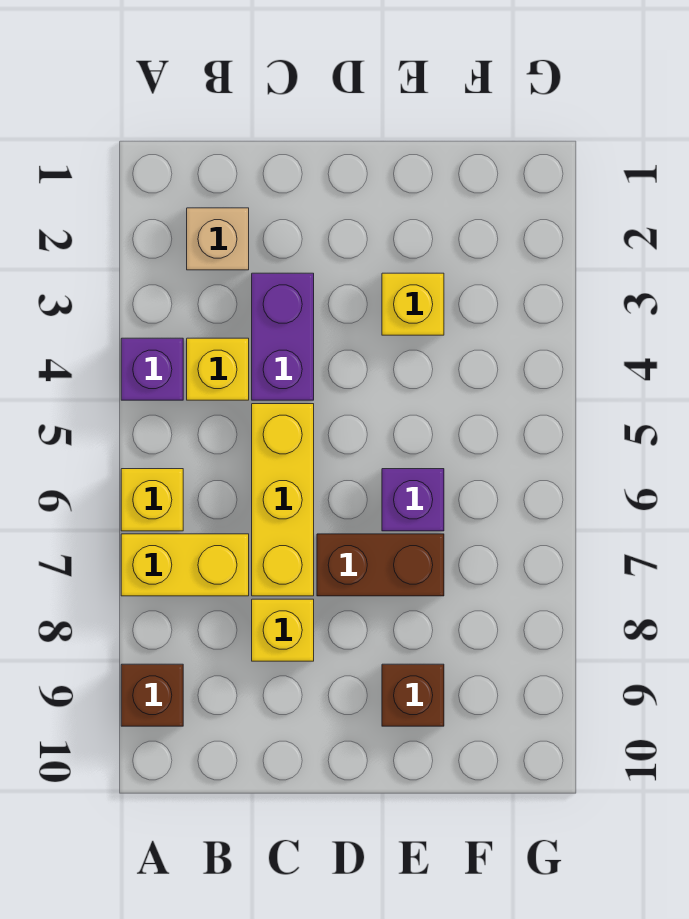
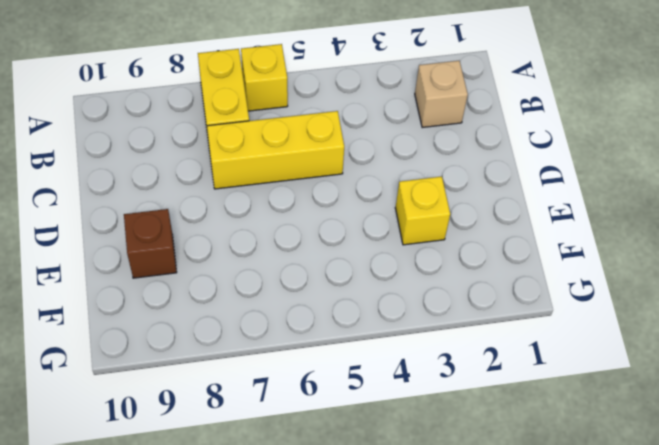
none -> purple 1x1 brick [121,338,183,400]
none -> brown 1x1 brick [121,664,183,726]
none -> yellow 1x1 brick [187,338,249,400]

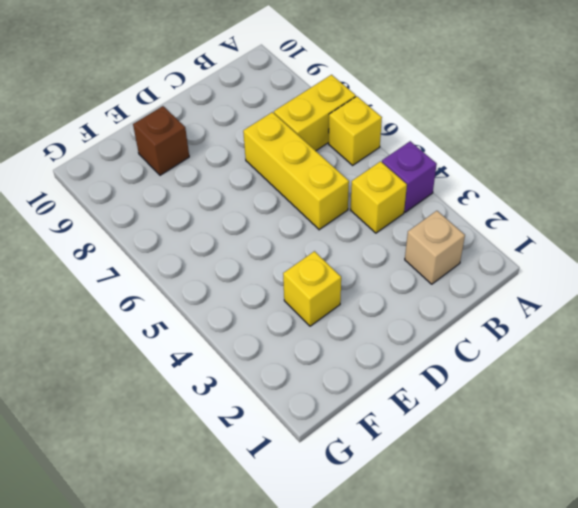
none -> brown 1x1 brick [121,664,183,726]
none -> purple 1x2 brick [252,273,314,400]
none -> yellow 1x1 brick [252,599,314,661]

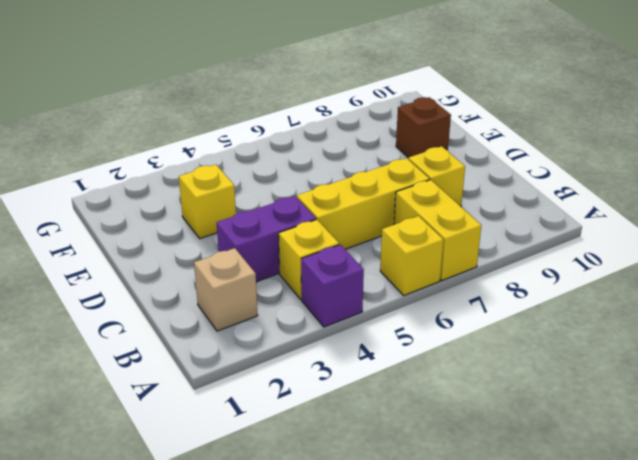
none -> brown 1x1 brick [121,664,183,726]
none -> brown 1x2 brick [317,534,444,596]
none -> purple 1x1 brick [382,469,444,531]

